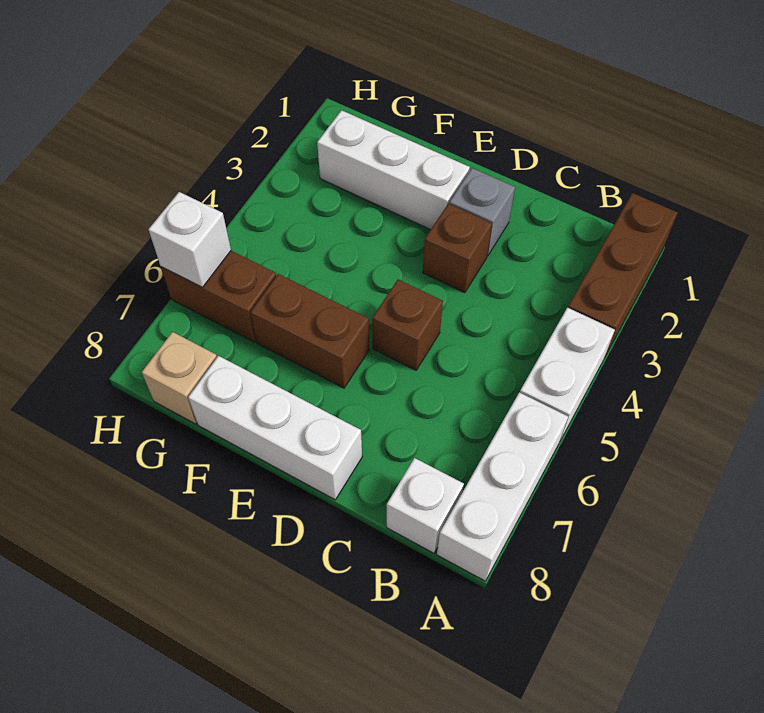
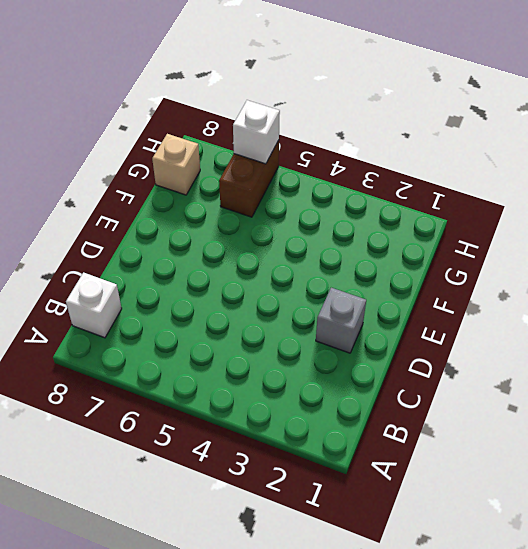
none -> brown 1x3 brick [568,193,678,356]
none -> white 1x2 brick [520,308,615,440]
none -> white 1x3 brick [437,392,568,581]

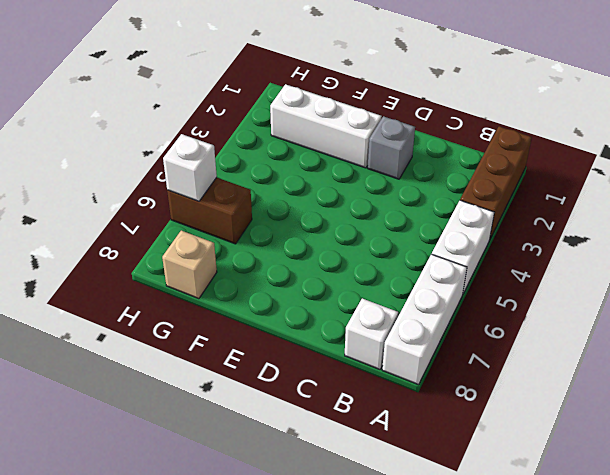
none -> brown 1x1 brick [423,204,492,293]
none -> brown 1x1 brick [372,279,443,370]
none -> white 1x3 brick [188,356,362,500]

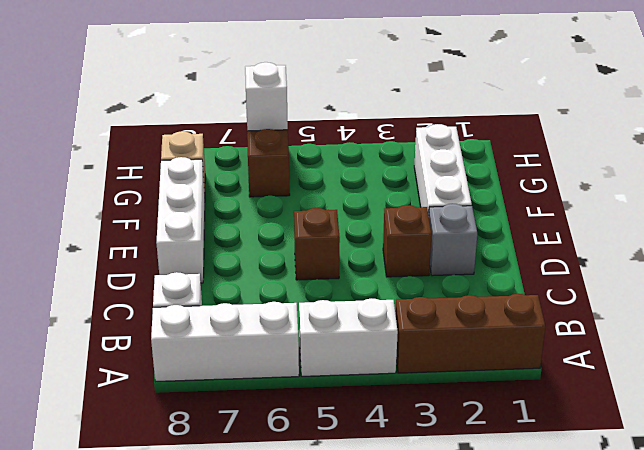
none -> brown 1x2 brick [250,274,369,388]

